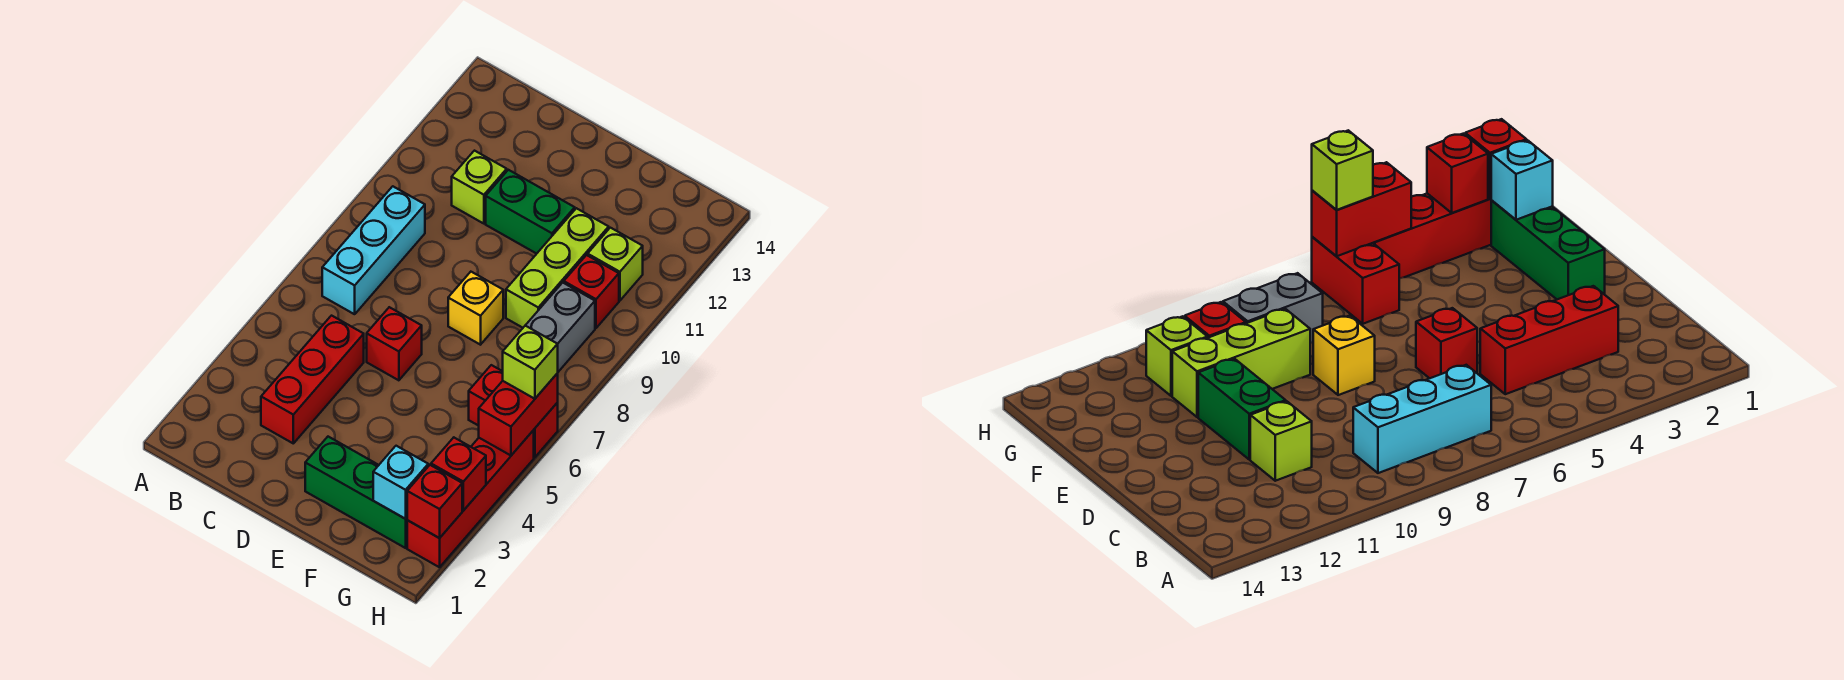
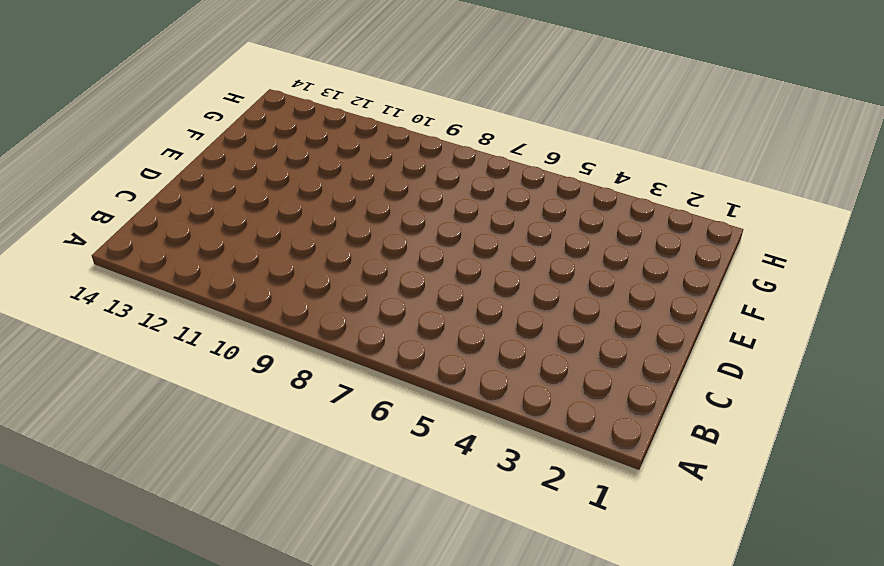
none -> cyan 1x3 brick [322,186,425,314]
none -> red 1x3 brick [261,316,364,443]
none -> lime 1x1 brick [452,151,507,224]

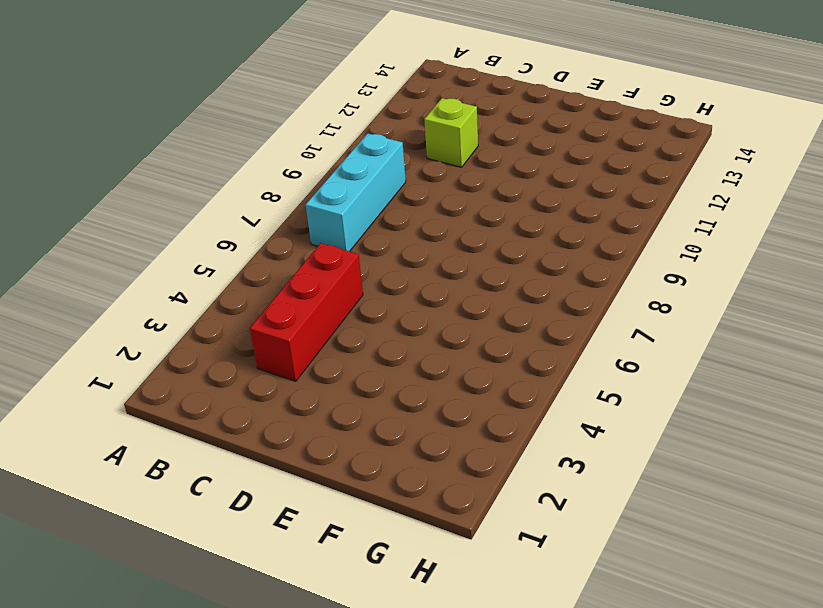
none -> red 1x1 brick [367,307,422,380]
none -> green 1x2 brick [486,170,575,254]
none -> green 1x3 brick [305,437,407,548]

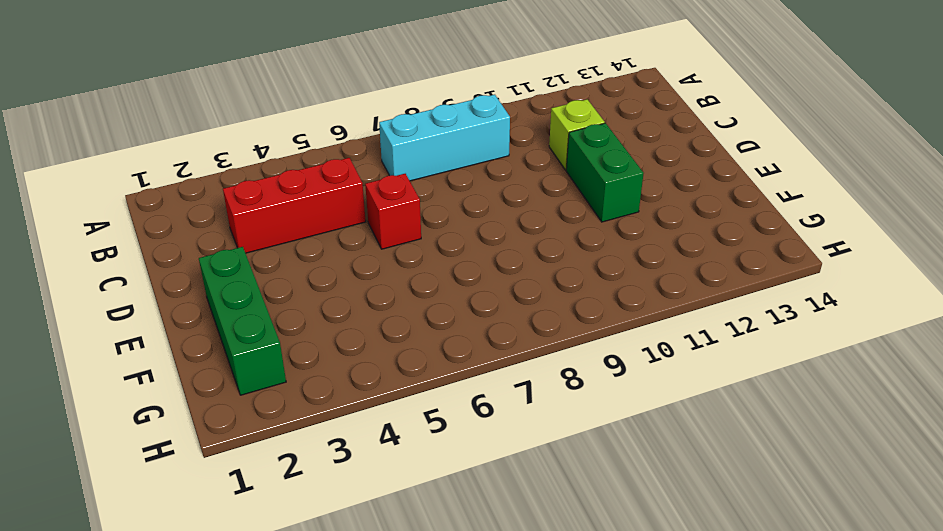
none -> yellow 1x1 brick [448,272,503,345]
none -> lime 1x3 brick [506,208,609,328]
none -> red 1x2 brick [469,365,558,457]

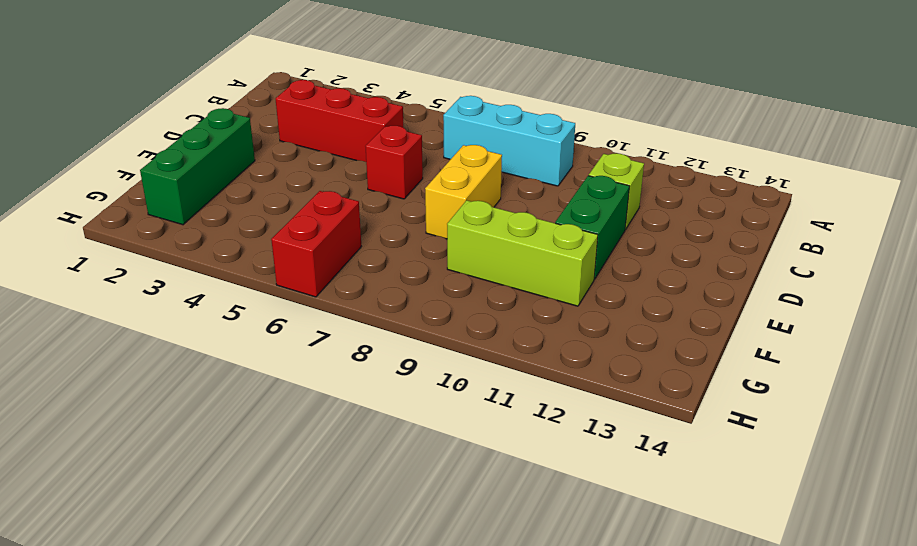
yellow 1x2 brick [425,145,502,239] -> yellow 1x1 brick [448,272,503,345]
none -> grey 1x2 brick [526,283,595,372]
none -> red 1x1 brick [564,255,619,328]
none -> lime 1x1 brick [588,228,643,301]

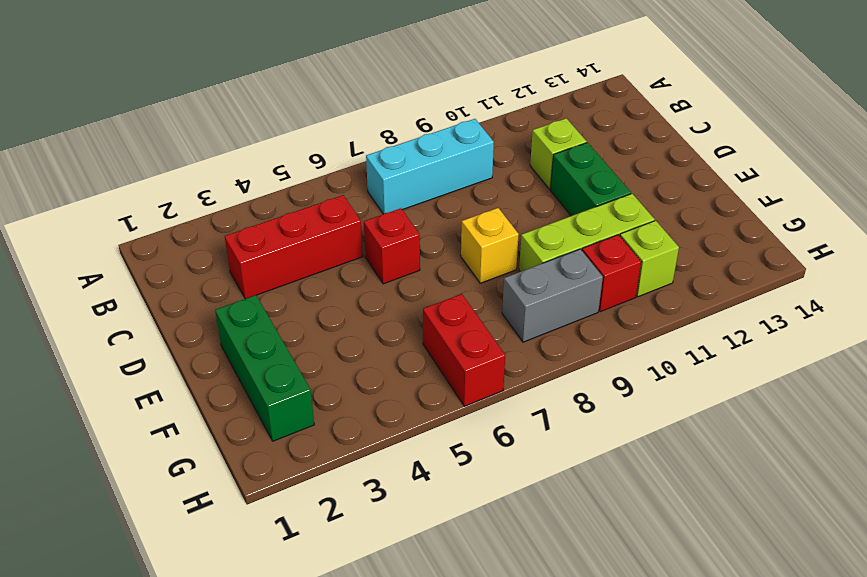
none -> red 1x4 brick [407,430,534,567]
none -> cyan 1x1 brick [373,446,428,519]
none -> red 1x1 brick [407,465,462,538]

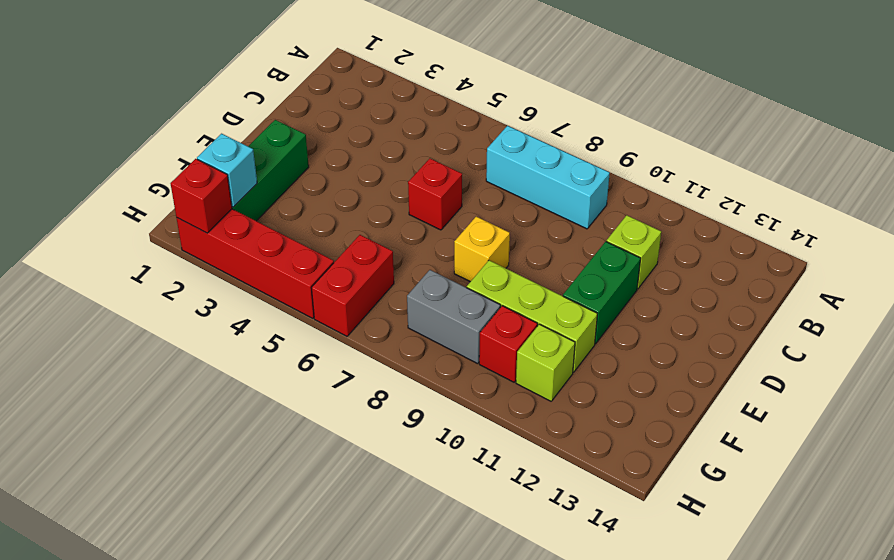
none -> red 1x3 brick [261,316,364,443]
none -> red 1x1 brick [431,438,486,511]
none -> red 1x2 brick [479,373,558,455]

